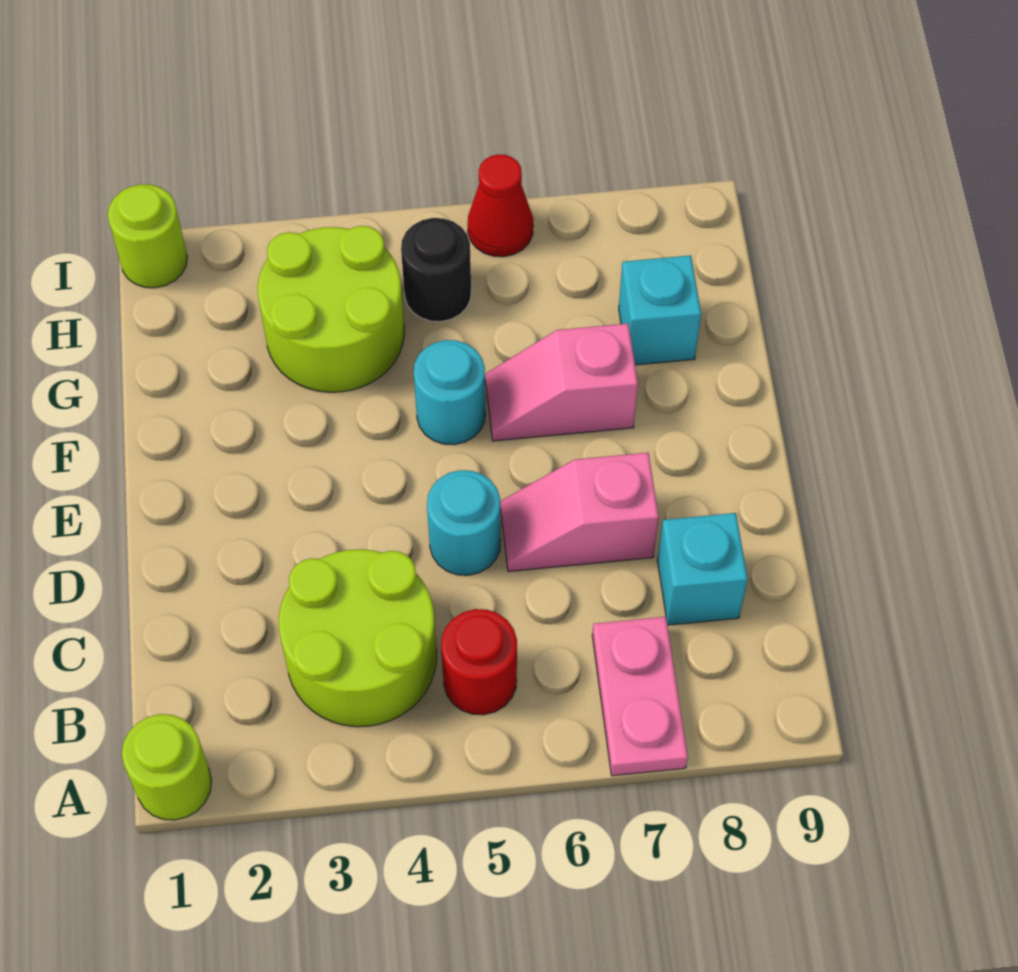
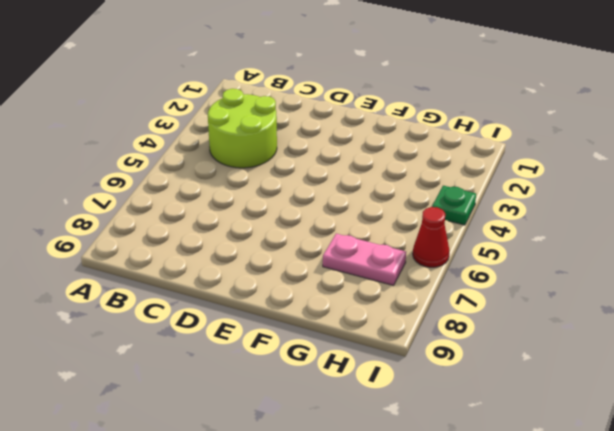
pink 1x2 plate [323,234,406,285] -> pink 1x2 plate moved to [592,617,688,776]
green 1x1 plate [432,186,476,225] -> none
none -> lime 1x1 round brick [122,714,212,820]
none -> red 1x1 round brick [441,609,517,715]
none -> cyan 1x1 brick [657,513,748,625]

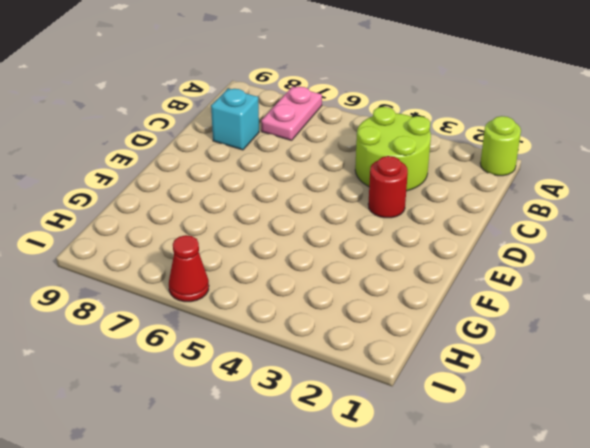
red 1x1 round brick [368,156,408,218] -> red 1x1 round brick moved to [441,609,517,715]
none -> cyan 1x1 round brick [427,470,501,575]
none -> pink 1x2 slope [500,453,659,572]
none -> cyan 1x1 round brick [414,340,486,445]

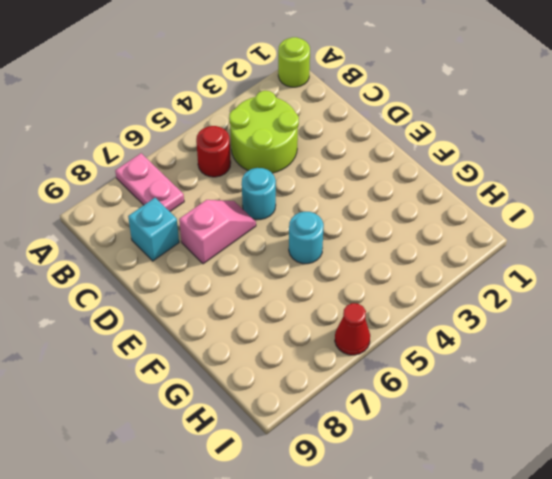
none -> pink 1x2 slope [485,324,638,441]
none -> lime 2x2 round brick [258,226,404,392]
none -> cyan 1x1 brick [619,256,701,365]

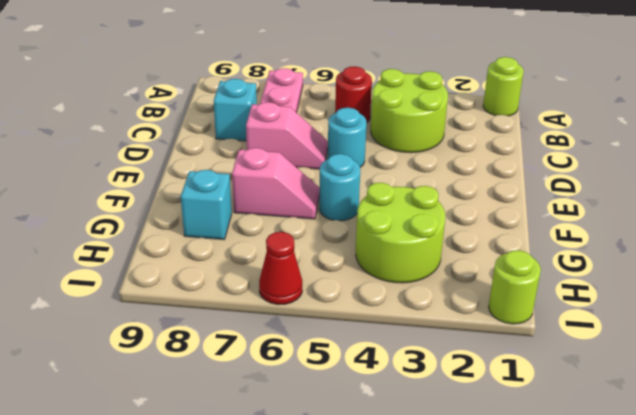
none -> black 1x1 round brick [401,218,471,322]

